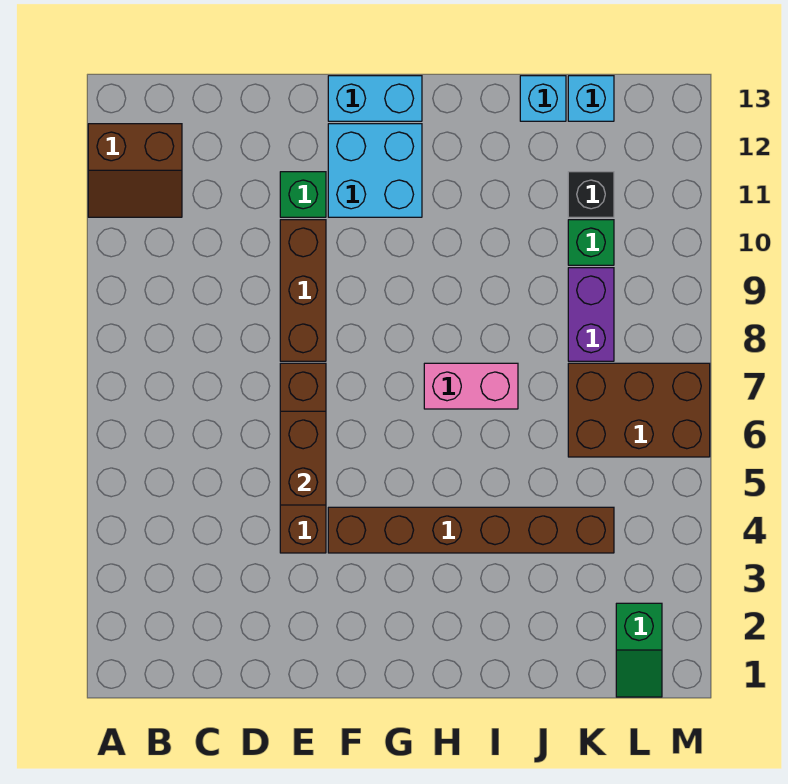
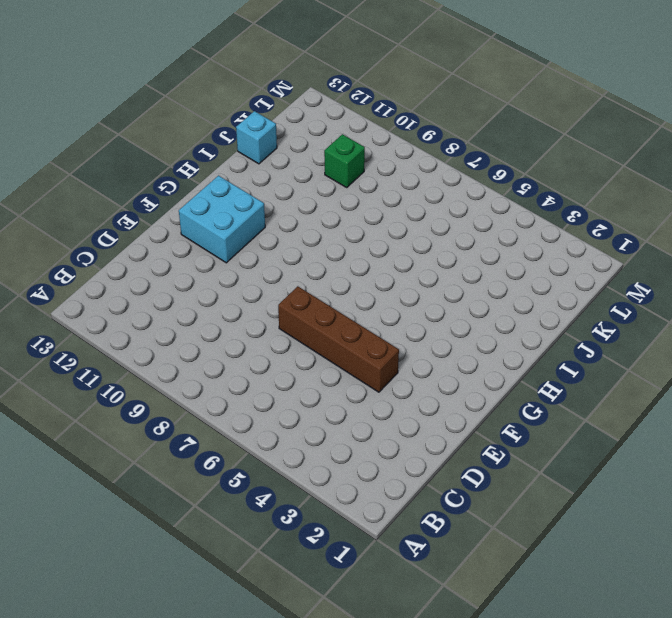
none -> brown 2x2 slope [88,124,182,217]
none -> brown 1x3 brick [280,220,326,361]
none -> green 1x1 brick [280,172,326,217]

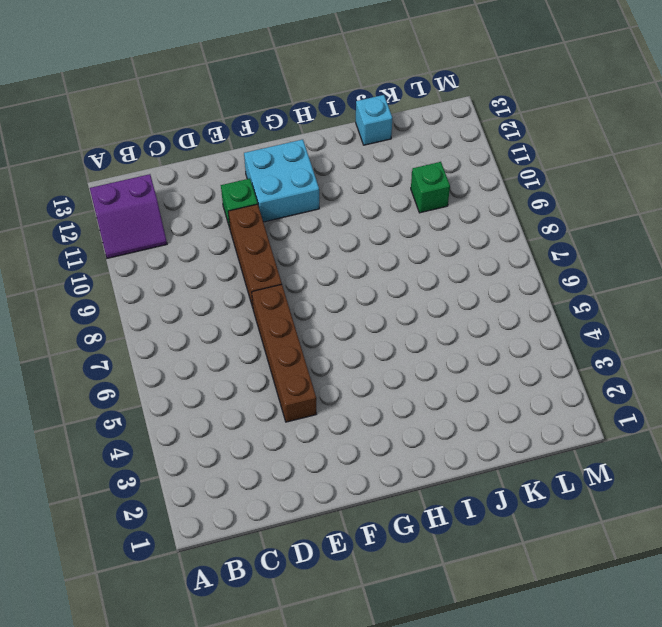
purple 2x2 slope [90,174,167,258] -> brown 2x2 slope [88,124,182,217]
none -> brown 1x6 brick [328,507,614,553]
none -> cyan 1x2 brick [328,76,422,121]
none -> pink 1x2 brick [424,363,518,409]

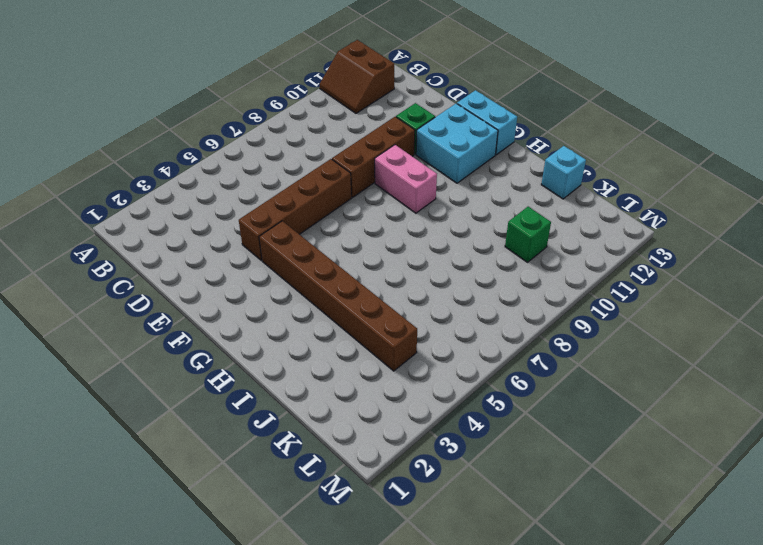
pink 1x2 brick [375,145,437,213] -> pink 1x2 brick moved to [424,363,518,409]
none -> brown 2x3 brick [568,363,710,457]
none -> purple 1x2 brick [568,268,614,361]
none -> black 1x1 brick [568,172,614,217]

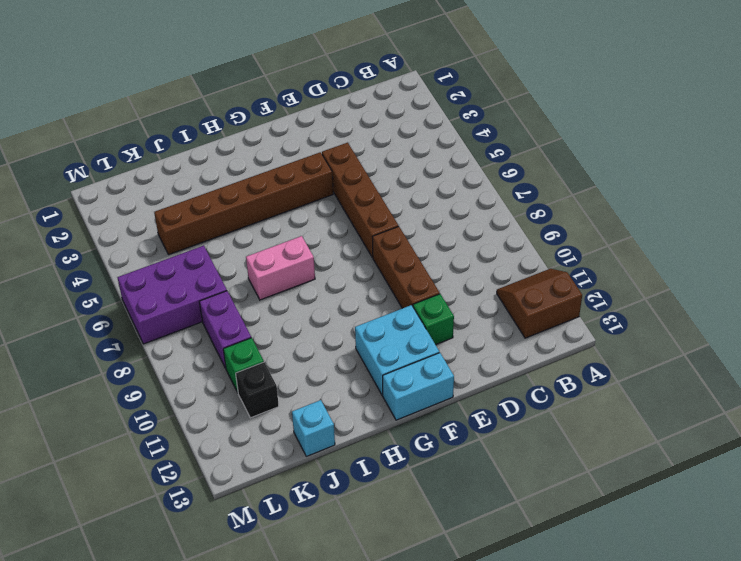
purple 2x3 brick [117,246,227,344] -> brown 2x3 brick [568,363,710,457]
none -> cyan 1x1 brick [568,76,614,121]
none -> green 1x2 slope [616,603,662,697]
none -> brown 1x2 brick [280,411,326,505]

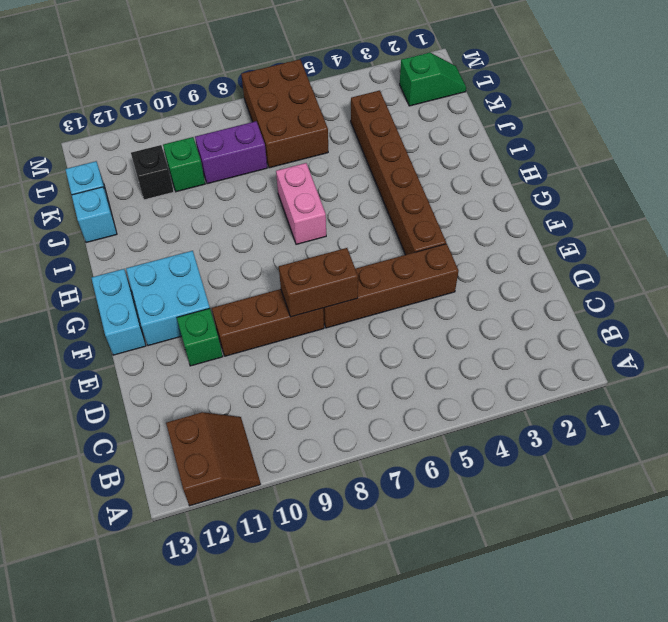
brown 1x2 brick [279,248,358,317] -> brown 1x2 brick moved to [280,411,326,505]

